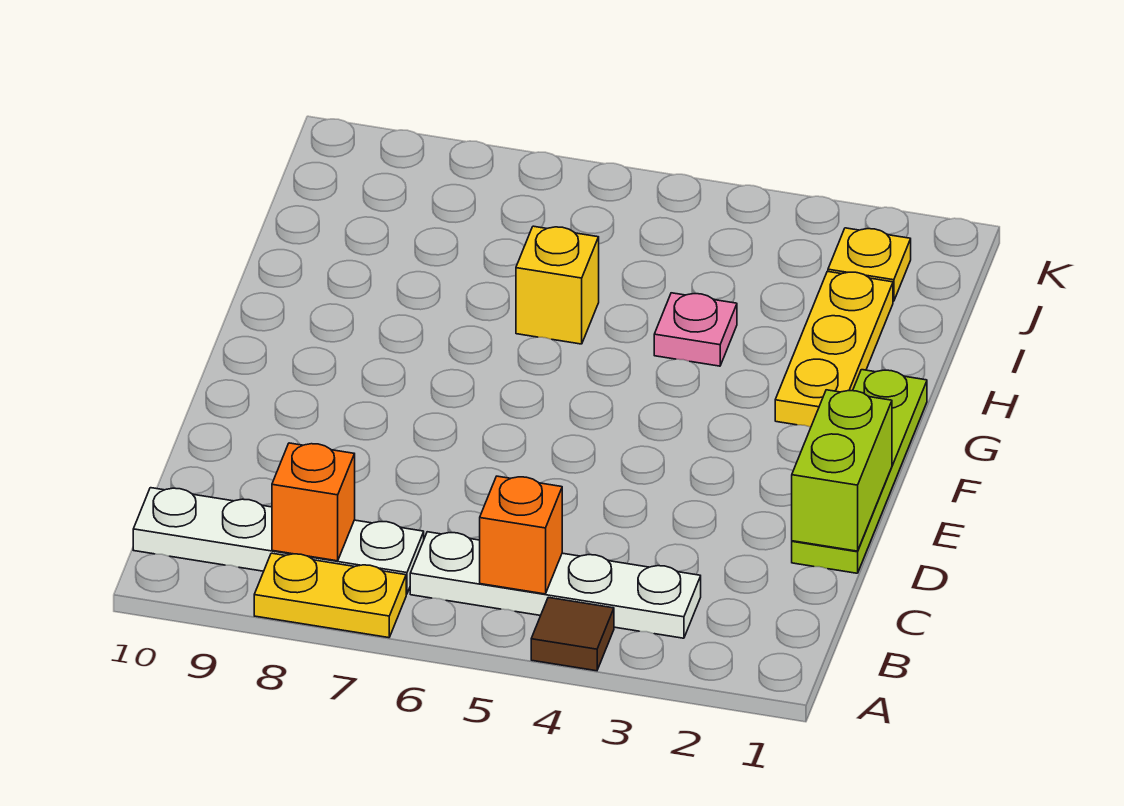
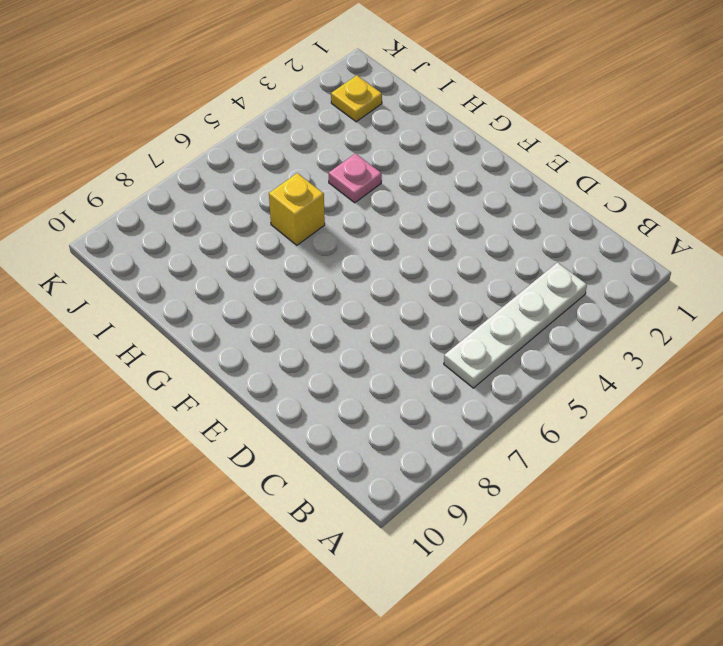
none -> brown 1x1 tile [531,597,614,671]
none -> yellow 1x2 plate [254,553,406,638]
none -> white 1x4 plate [133,488,424,594]

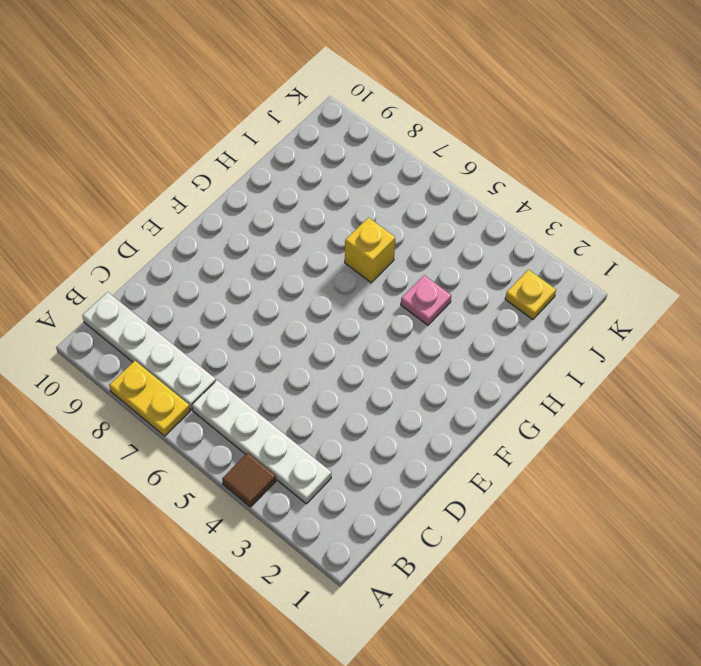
none -> lime 1x4 plate [792,370,927,573]
none -> yellow 1x3 plate [775,271,893,427]
none -> orange 1x1 brick [480,476,562,594]

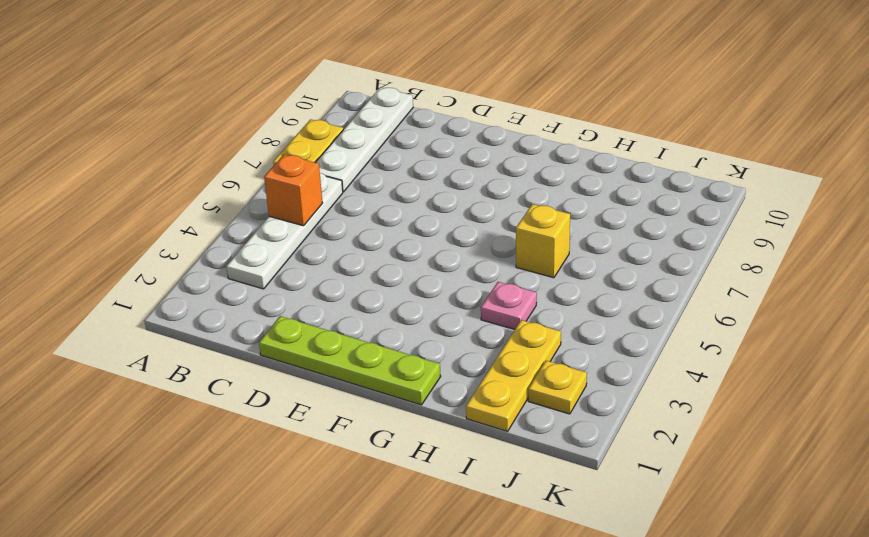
yellow 1x3 plate [466,320,561,431] -> yellow 1x3 plate turned to [775,271,893,427]
none -> brown 1x1 tile [531,597,614,671]
none -> orange 1x1 brick [272,443,355,561]
none -> lime 1x2 brick [792,390,892,551]

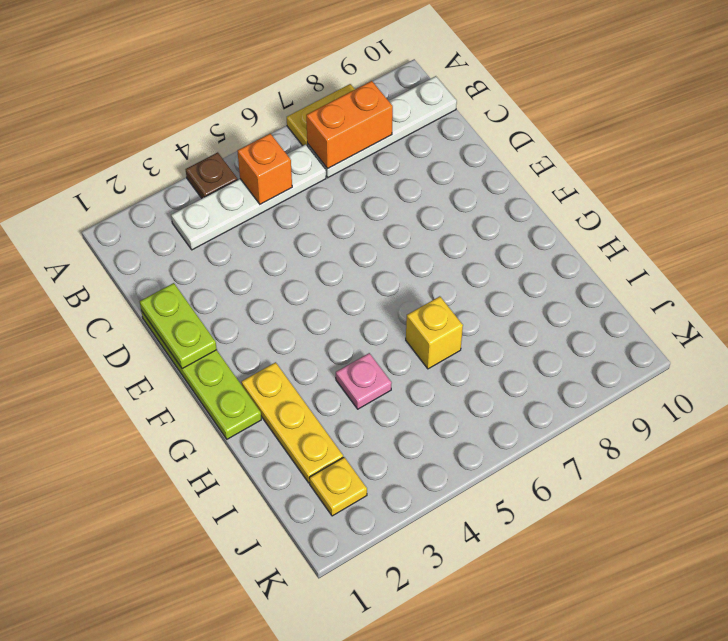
brown 1x1 plate [186,152,237,198] -> brown 1x1 tile [531,597,614,671]
orange 1x2 brick [306,81,393,169] -> orange 1x1 brick [272,443,355,561]
lime 1x2 plate [140,283,217,369] -> lime 1x2 brick [792,390,892,551]

